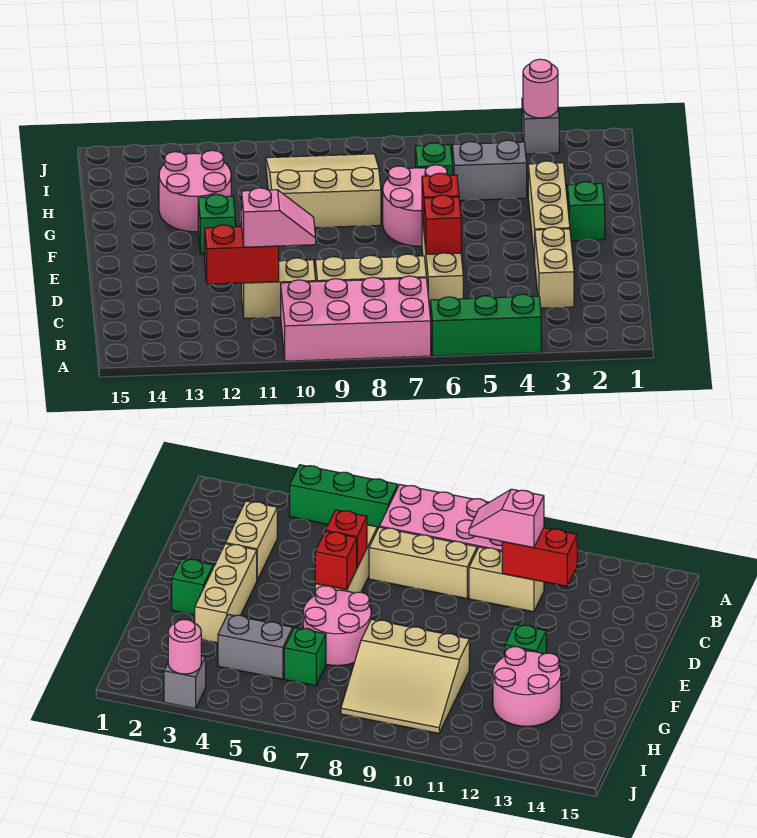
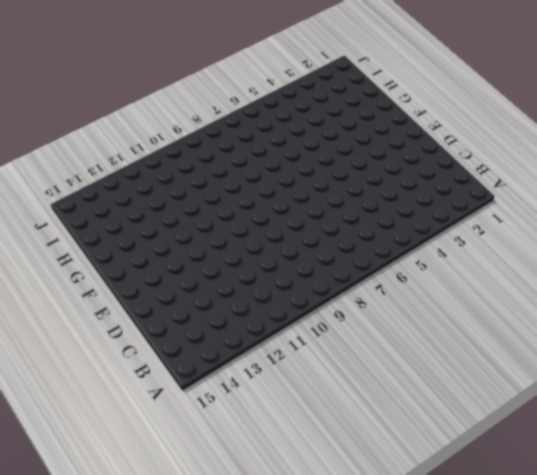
none -> green 1x3 brick [430,294,541,356]
none -> pink 2x4 brick [281,276,431,361]
none -> tan 1x2 brick [535,227,574,308]

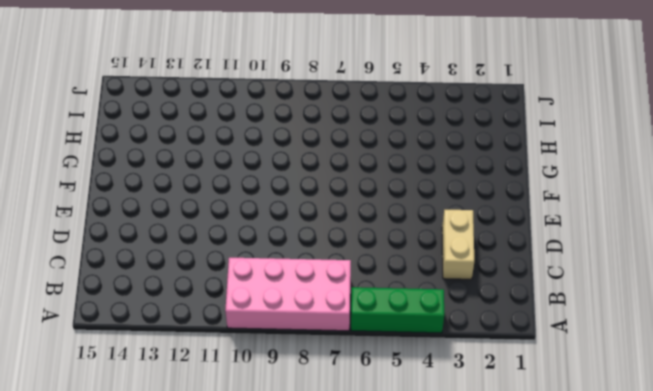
none -> tan 1x3 brick [422,218,463,308]
none -> tan 1x3 brick [315,254,426,282]
none -> tan 1x2 brick [242,258,316,318]

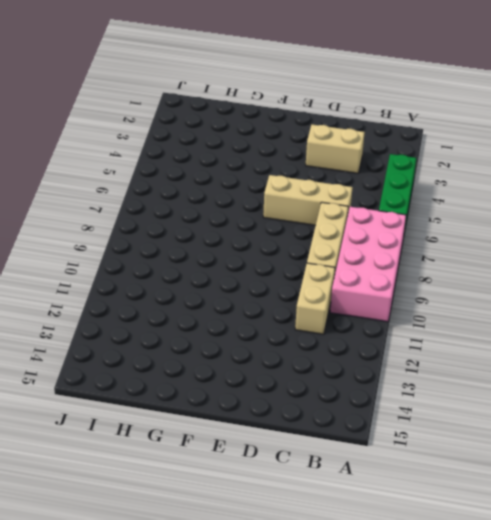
none -> tan 1x3 brick [528,161,570,262]
none -> green 1x1 brick [567,182,605,241]
none -> pink 2x2 round brick [383,165,447,246]

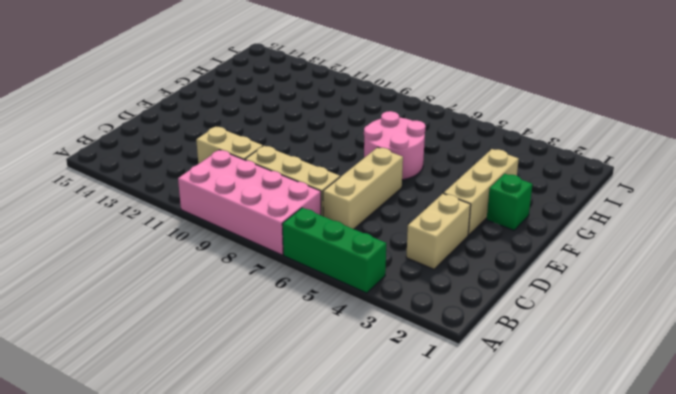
none -> green 1x1 brick [198,194,235,254]
none -> tan 3x3 slope [266,154,381,228]
none -> pink 2x2 round brick [159,151,231,232]

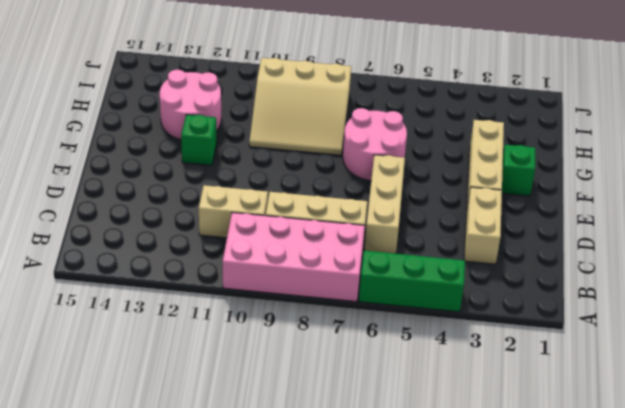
tan 3x3 slope [249,58,351,155] -> tan 3x3 slope turned to [266,154,381,228]
none -> grey 1x2 brick [452,140,527,201]
none -> green 1x1 brick [415,143,453,175]
none -> grey 1x1 brick [522,98,559,154]

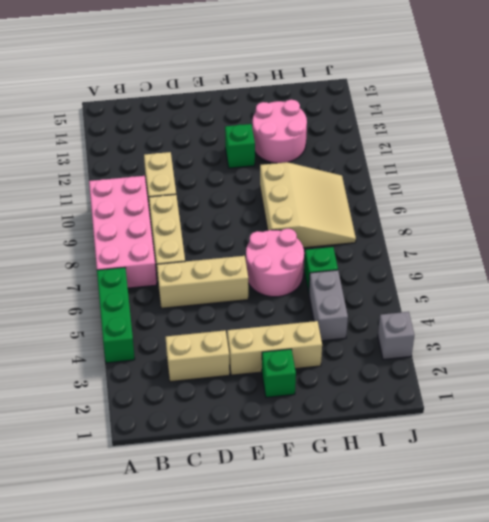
none -> red 1x2 brick [205,225,279,284]
none -> red 1x1 brick [424,195,461,254]
none -> red 1x1 brick [422,173,459,228]

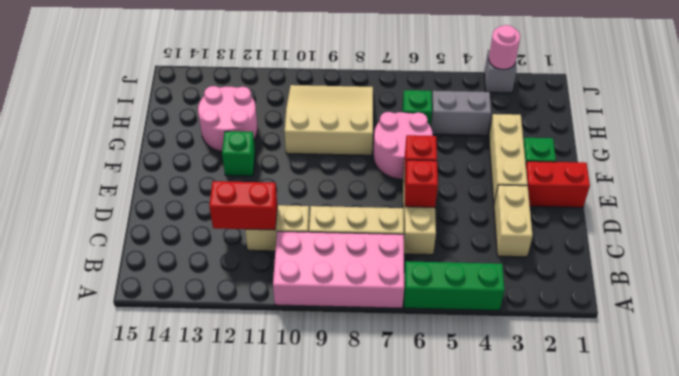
red 1x2 brick [526,161,590,207] -> none
none -> pink 1x2 slope [242,188,316,247]

